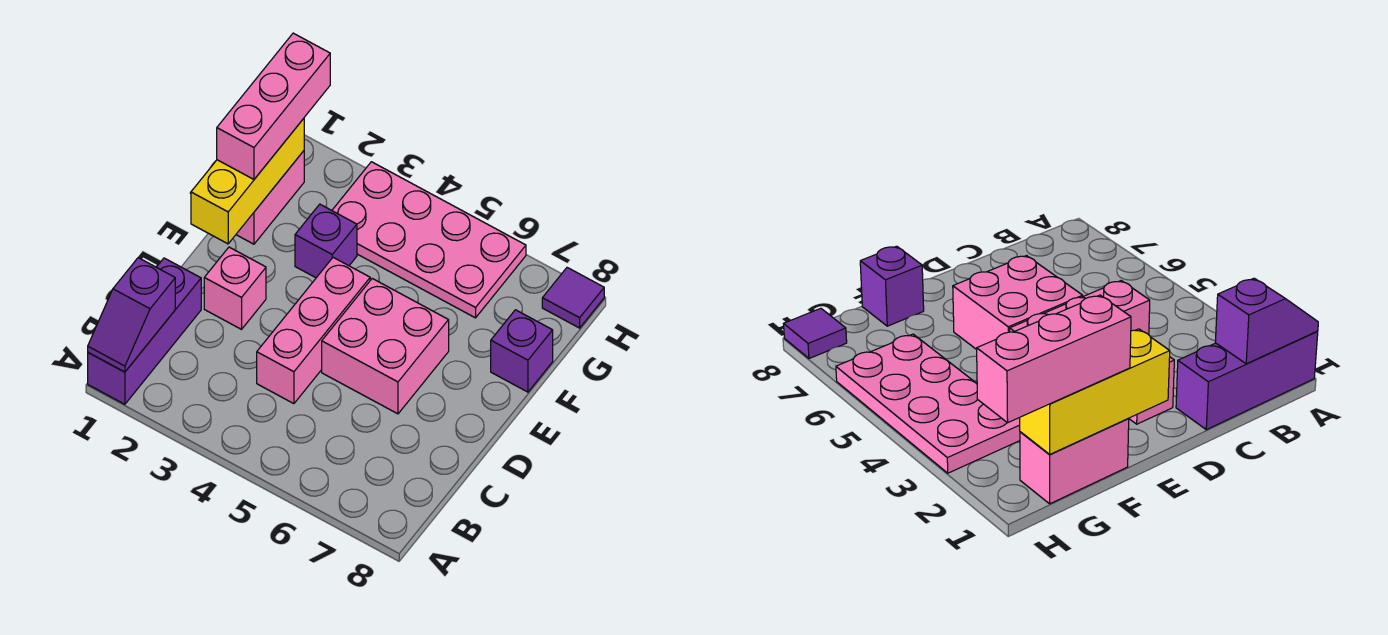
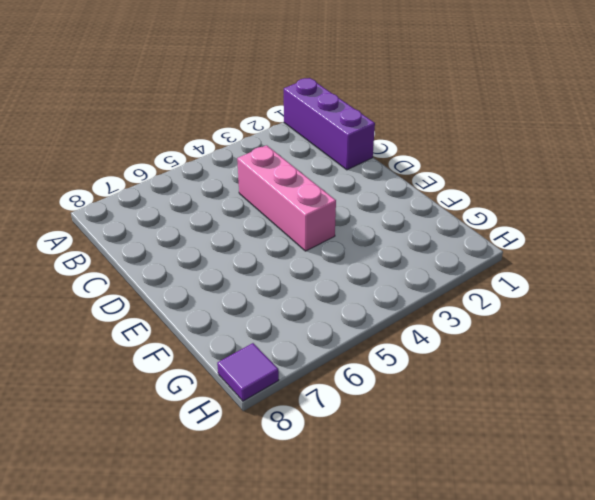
none -> pink 1x1 brick [204,247,266,329]
none -> pink 2x2 brick [322,279,449,414]
none -> pink 1x2 brick [236,151,304,244]

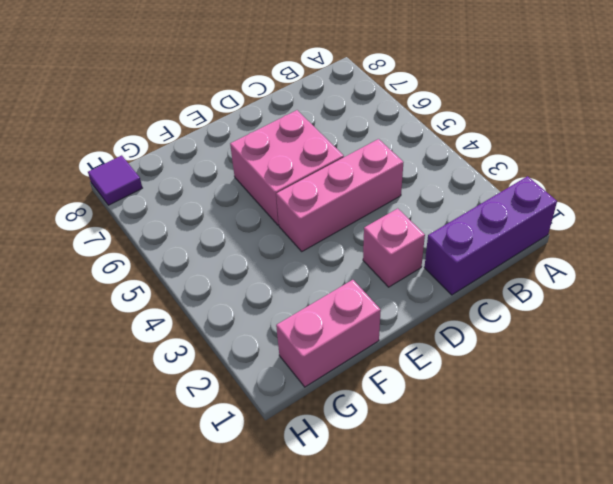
none -> purple 1x1 brick [295,204,357,278]
none -> purple 1x1 brick [491,310,553,392]
none -> pink 2x4 plate [332,162,526,318]

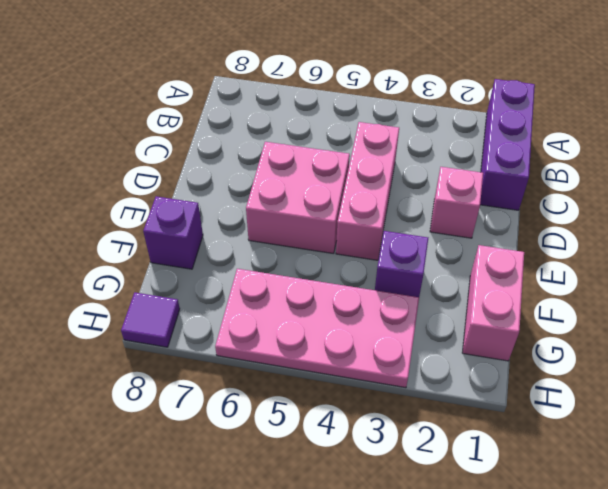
none -> purple 1x2 slope [88,258,175,372]
none -> yellow 1x3 brick [191,119,304,244]
none -> pink 1x3 brick [217,33,330,179]

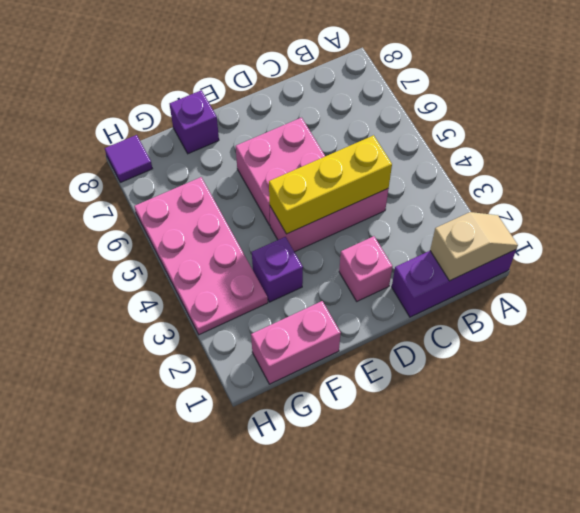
tan 1x2 slope [430,212,518,281] -> purple 1x2 slope [88,258,175,372]
yellow 1x3 brick [269,135,392,234] -> yellow 1x3 brick moved to [191,119,304,244]
none -> pink 1x3 brick [217,33,330,179]

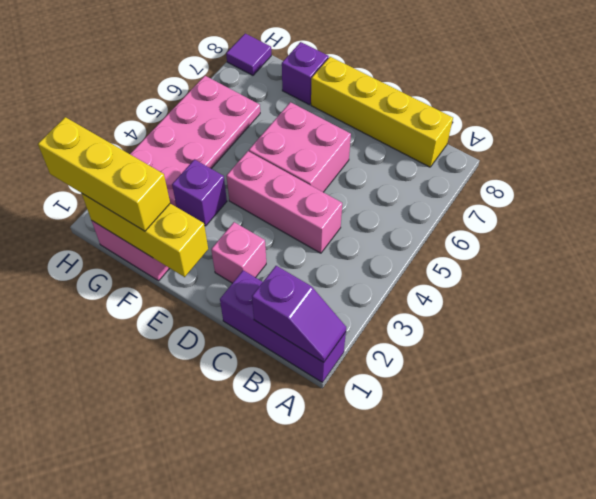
yellow 1x4 brick [311,57,453,167] -> none
yellow 1x3 brick [38,117,170,231] -> pink 1x3 brick [217,33,330,179]

